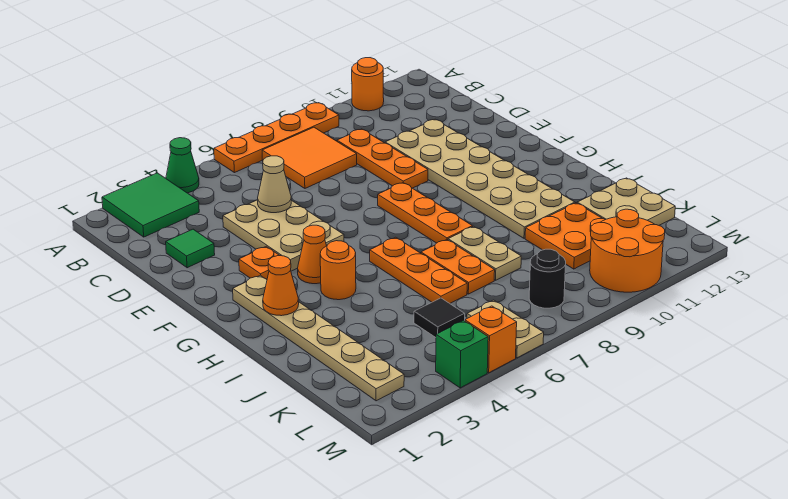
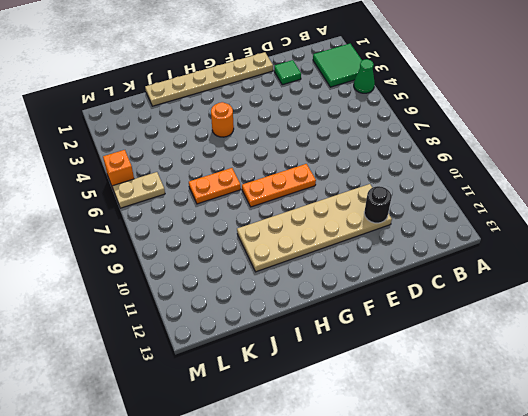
black 1x1 round brick [364,186,391,223] -> black 1x1 round brick moved to [529,249,566,308]
tan 1x6 plate [145,52,273,106] -> tan 1x6 plate moved to [233,275,404,401]
none -> orange 1x4 plate [214,103,339,173]
none -> orange 1x1 round brick [352,58,384,111]
none -> orange 2x2 tile [262,127,357,188]

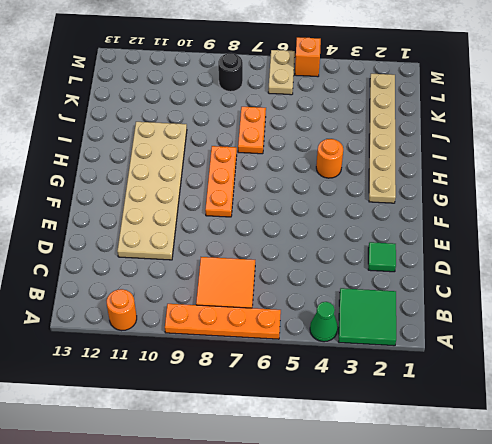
none -> orange 1x3 plate [337,129,428,188]
none -> tan 2x3 plate [223,200,344,271]
none -> orange 1x1 plate [239,247,279,280]

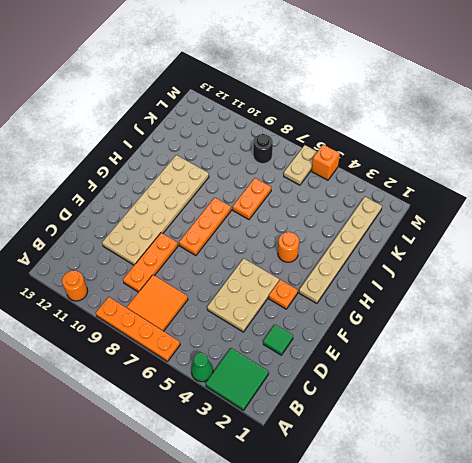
none -> orange 1x1 cone [298,225,326,284]
none -> orange 1x3 plate [370,237,467,303]
none -> tan 1x2 plate [448,226,521,280]

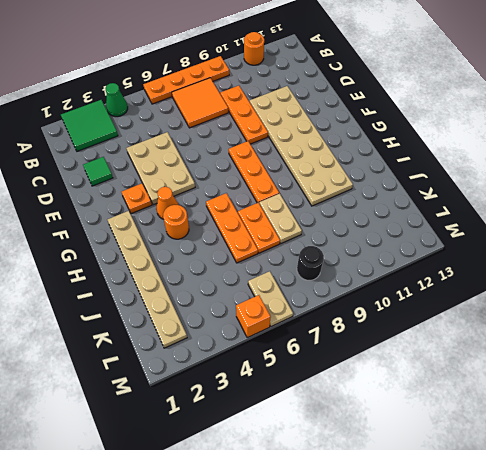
none -> orange 2x2 plate [525,203,606,269]
none -> tan 2x2 plate [577,178,675,225]
none -> black 1x1 tile [414,298,465,337]

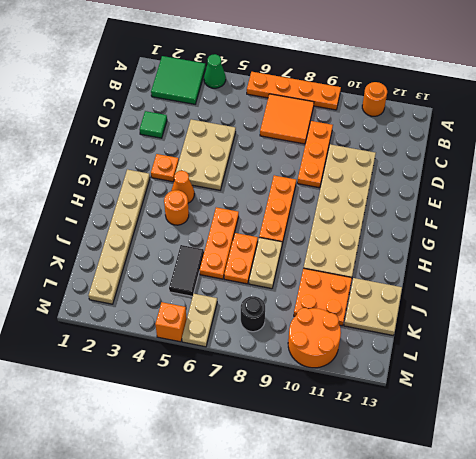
black 1x2 tile [169,245,204,296] -> black 1x1 tile [414,298,465,337]
none -> green 1x1 brick [436,321,488,388]
none -> tan 1x1 cone [258,156,291,213]
none -> orange 1x1 cone [263,256,299,316]

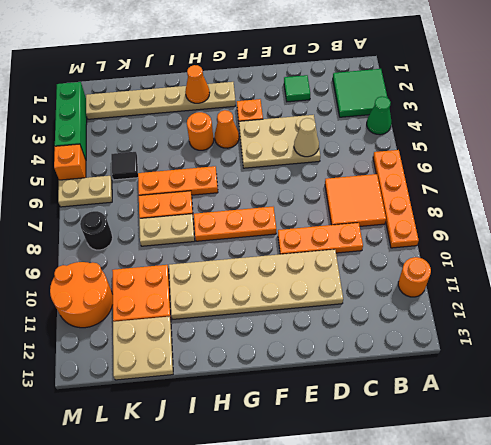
green 1x3 brick [55,82,87,160] -> green 1x1 brick [436,321,488,388]

